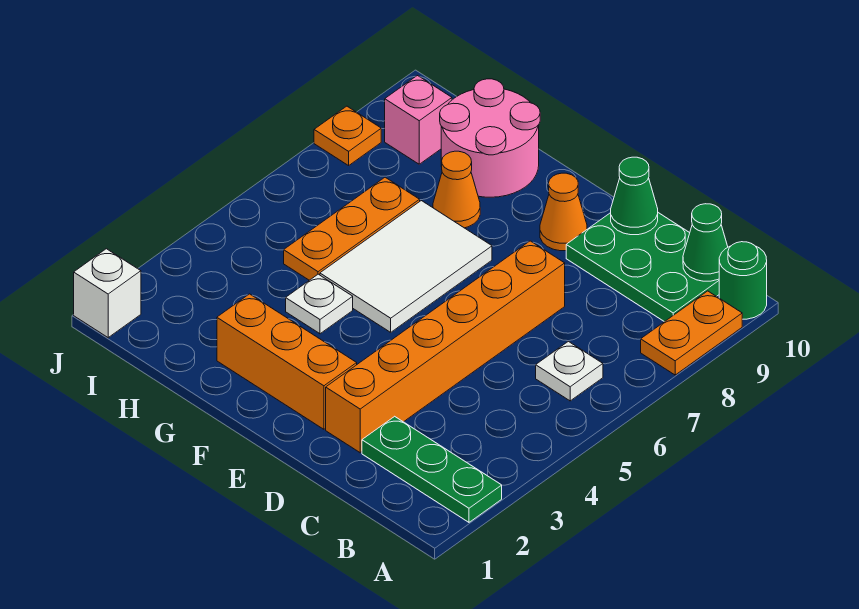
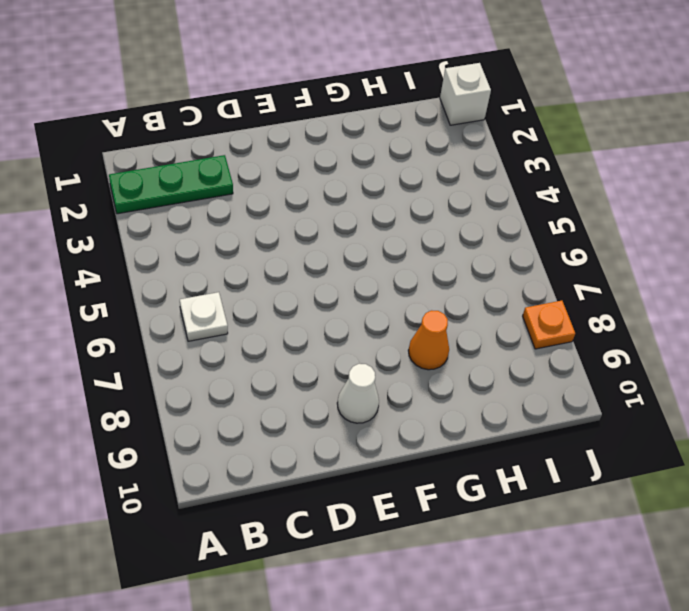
white 1x1 cone [337,364,379,423] -> orange 1x1 cone [540,173,587,251]
none -> orange 1x2 plate [641,291,742,375]
none -> green 1x1 round brick [719,242,767,319]
none -> green 2x3 plate [566,213,719,322]

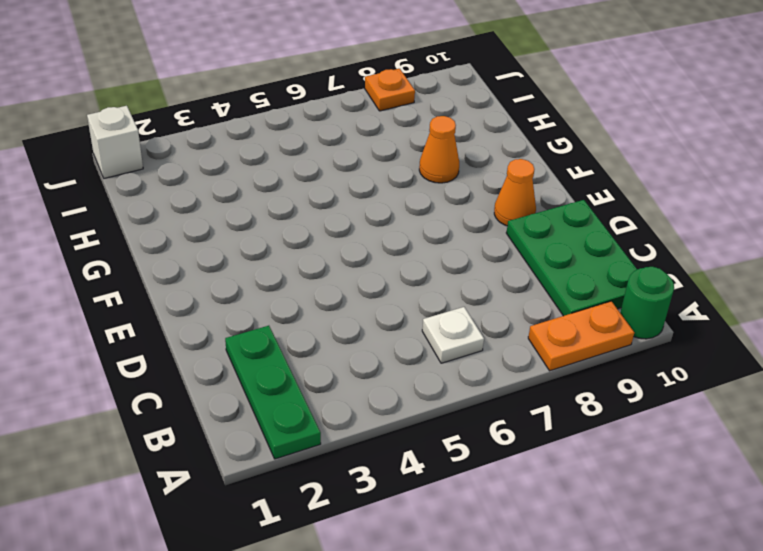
none -> orange 1x6 brick [326,241,565,453]
none -> orange 1x3 brick [217,294,357,429]
none -> white 2x3 tile [320,201,492,332]

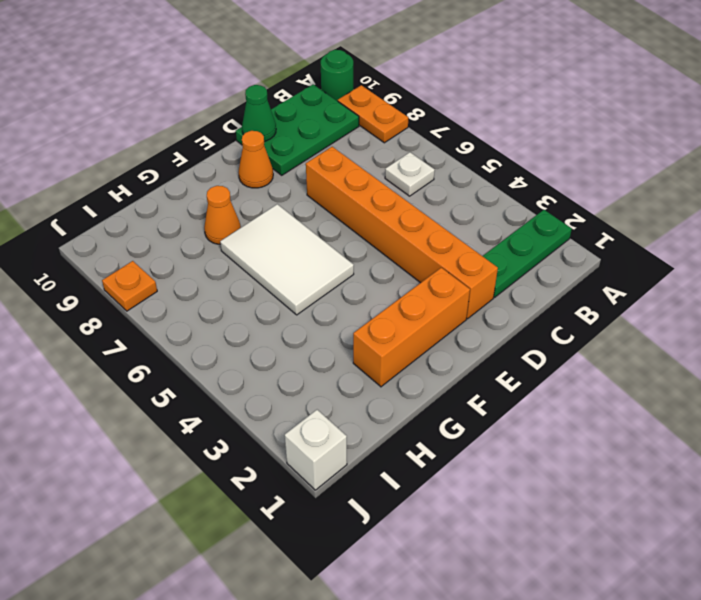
none -> white 1x1 plate [286,274,353,334]
none -> pink 2x2 round brick [440,79,540,197]
none -> orange 1x3 plate [284,177,420,280]

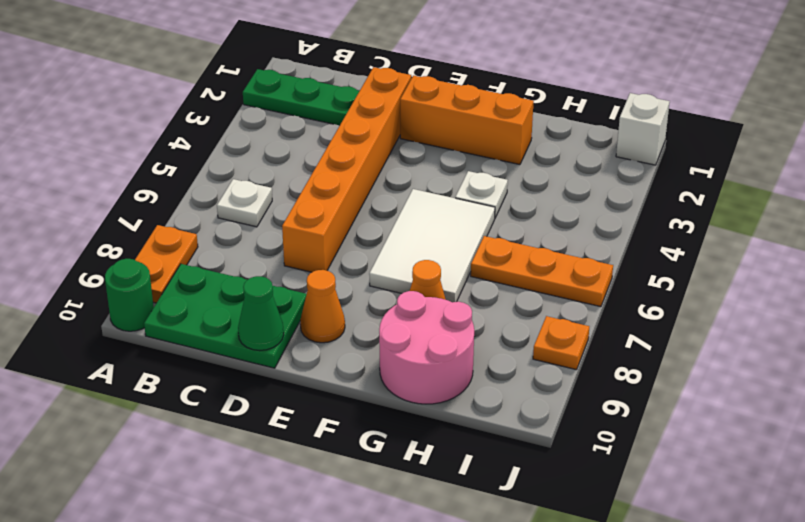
orange 1x3 plate [471,236,613,307] -> orange 1x3 plate turned to [284,177,420,280]
none -> pink 1x1 brick [385,76,452,164]
none -> green 1x1 cone [683,204,728,281]

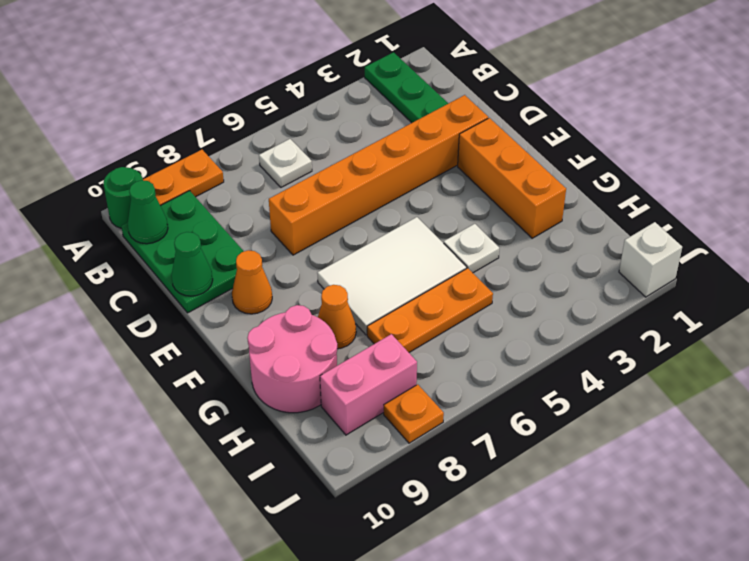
pink 1x2 brick [320,334,417,435] -> pink 1x1 brick [385,76,452,164]

